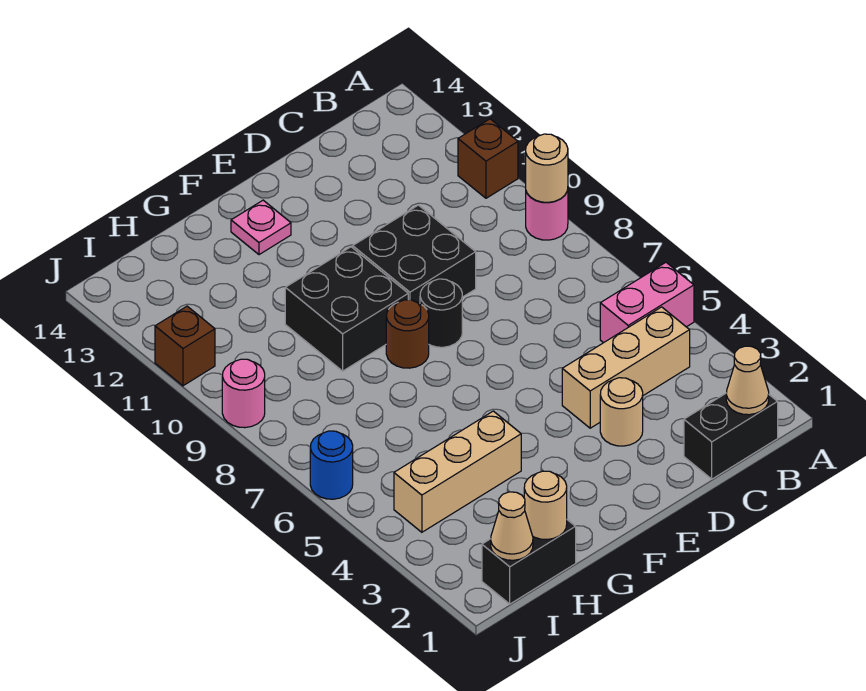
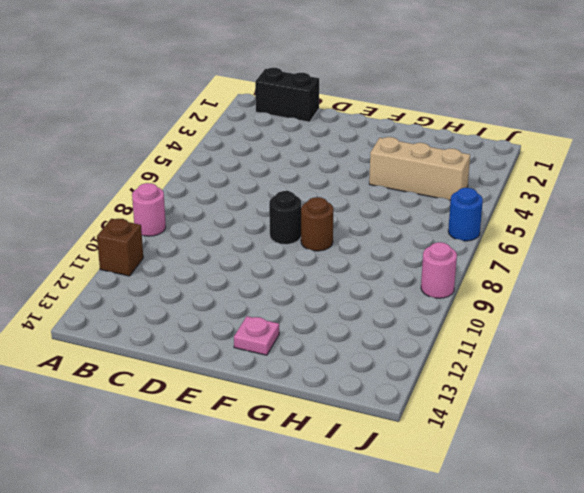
none -> pink 1x2 brick [600,262,694,343]
none -> tan 1x3 brick [562,307,690,428]
none -> tan 1x1 round brick [600,378,643,446]

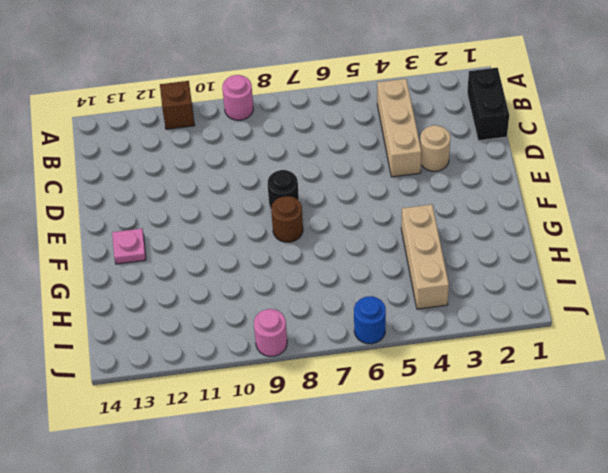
none -> pink 1x2 brick [600,262,694,343]
none -> black 2x2 brick [353,205,476,303]
none -> black 2x2 brick [285,247,408,371]

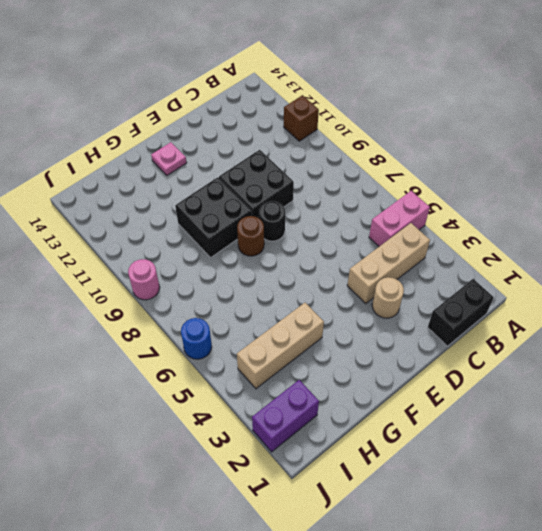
purple 1x2 brick [252,380,319,452] -> none
none -> pink 1x1 round brick [526,190,568,240]
none -> black 1x2 brick [482,520,576,604]
none -> brown 1x1 brick [155,306,215,386]

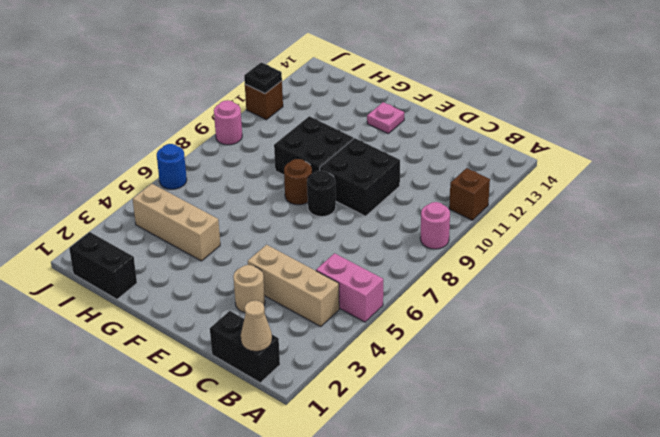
black 1x1 plate [244,63,282,94] -> none
none -> tan 1x1 round brick [526,134,568,202]
none -> tan 1x1 round brick [524,471,567,540]
none -> tan 1x1 cone [491,492,533,560]

